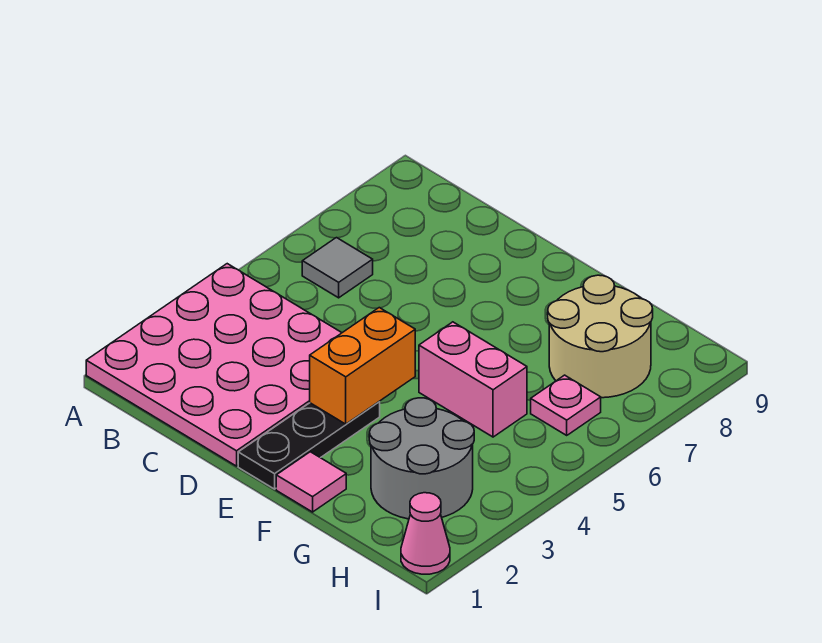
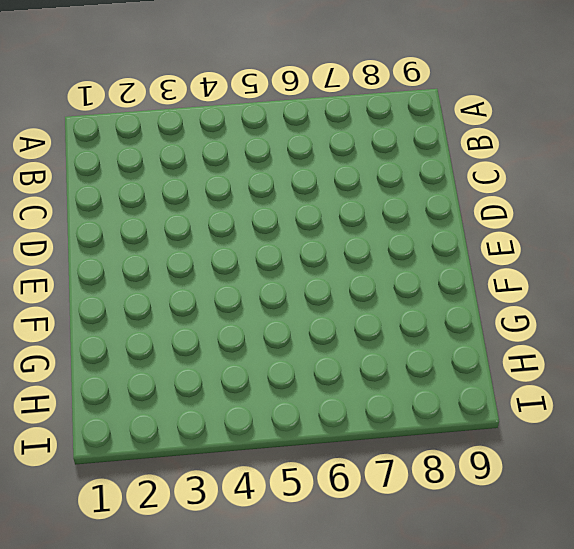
none -> pink 4x4 plate [86,264,342,466]
none -> grey 1x1 tile [302,238,373,298]

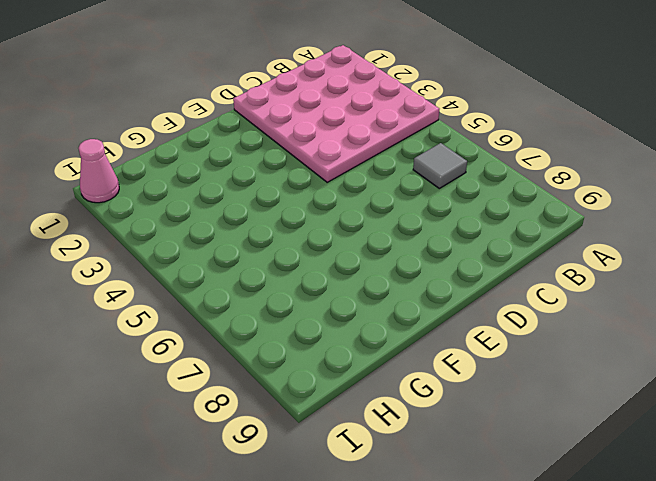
none -> black 1x3 plate [238,401,380,489]
none -> pink 1x1 tile [276,452,346,512]

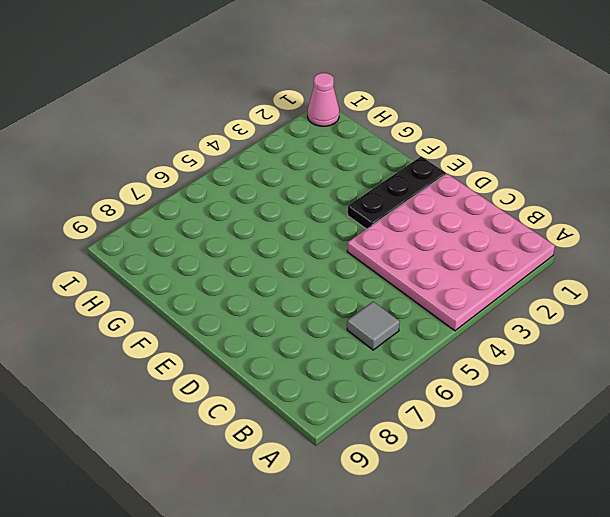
none -> pink 1x1 tile [276,452,346,512]
none -> pink 1x2 brick [419,322,527,437]

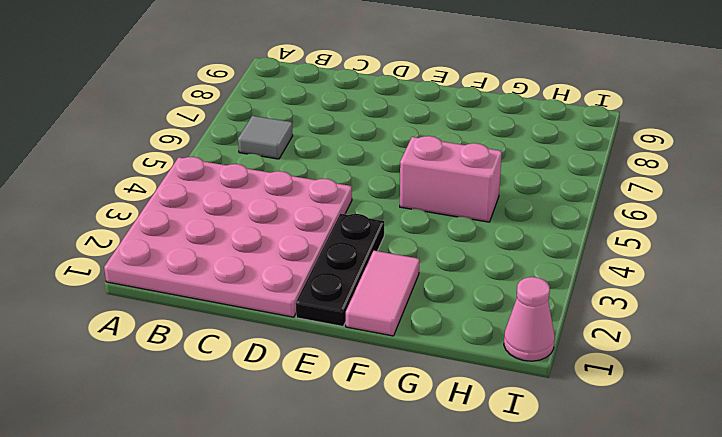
pink 1x2 tile [346,251,419,336] -> pink 1x1 tile [276,452,346,512]
none -> grey 2x2 round brick [369,398,474,519]
none -> tan 2x2 round brick [548,275,653,398]

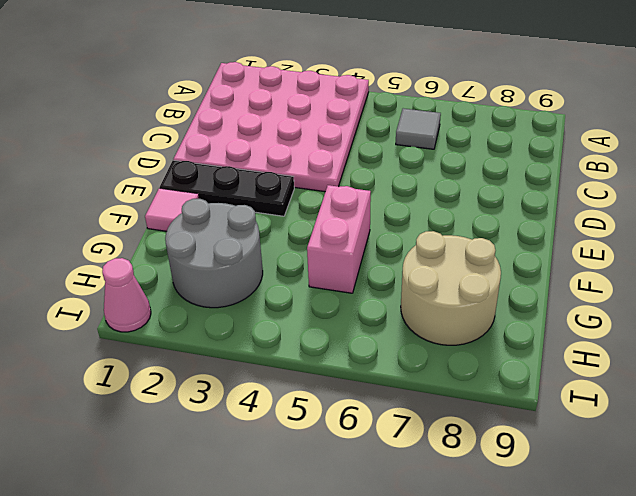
none -> pink 1x1 plate [531,375,601,435]
none -> orange 1x2 brick [310,308,415,424]

